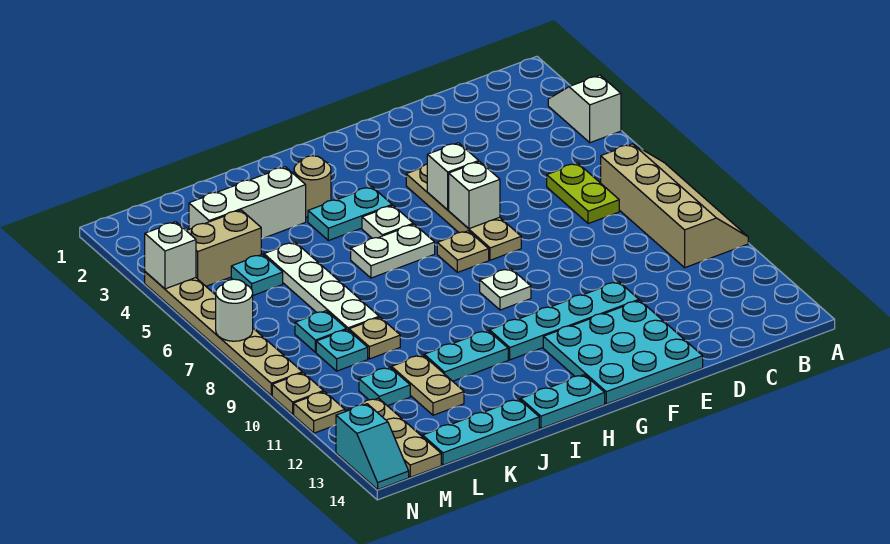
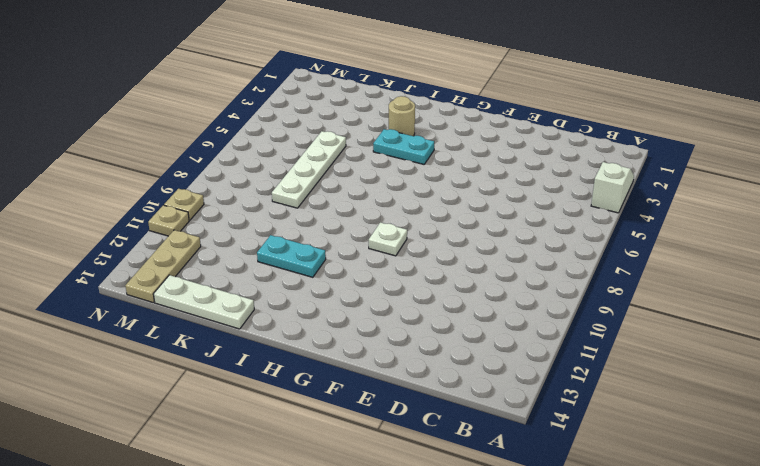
white 1x3 plate [153,275,254,329] -> cyan 1x3 plate [423,399,539,465]
none -> tan 2x4 slope [601,144,748,268]
none -> lime 1x2 plate [547,163,619,224]
none -> cyan 1x4 plate [490,282,639,360]
none -> cyan 3x3 plate [543,300,703,404]

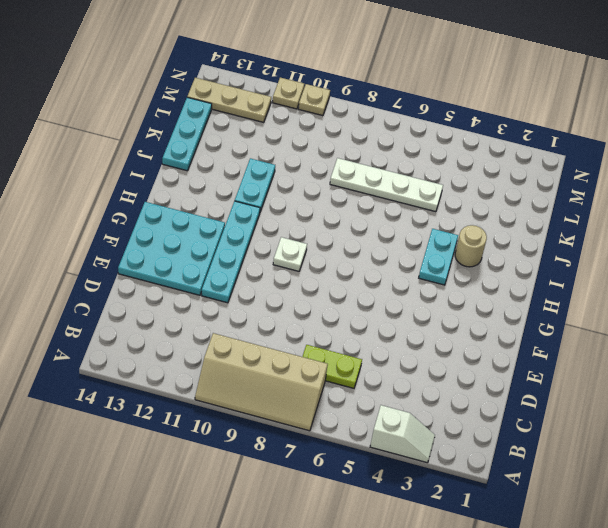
none -> tan 1x4 plate [406,164,521,260]
none -> tan 1x1 plate [437,231,489,272]
none -> white 1x1 plate [362,206,413,238]
none -> white 1x2 plate [351,224,435,278]

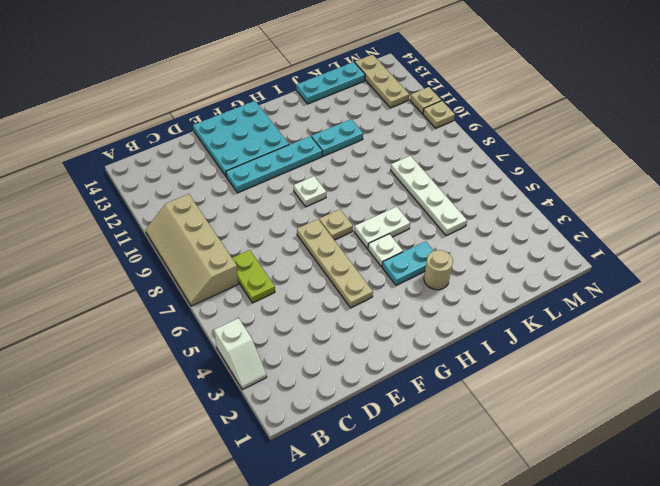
none -> cyan 1x2 plate [521,375,605,428]
none -> white 1x3 brick [189,167,306,239]
none -> tan 1x1 plate [349,317,400,359]
none -> tan 1x2 plate [392,355,464,415]

